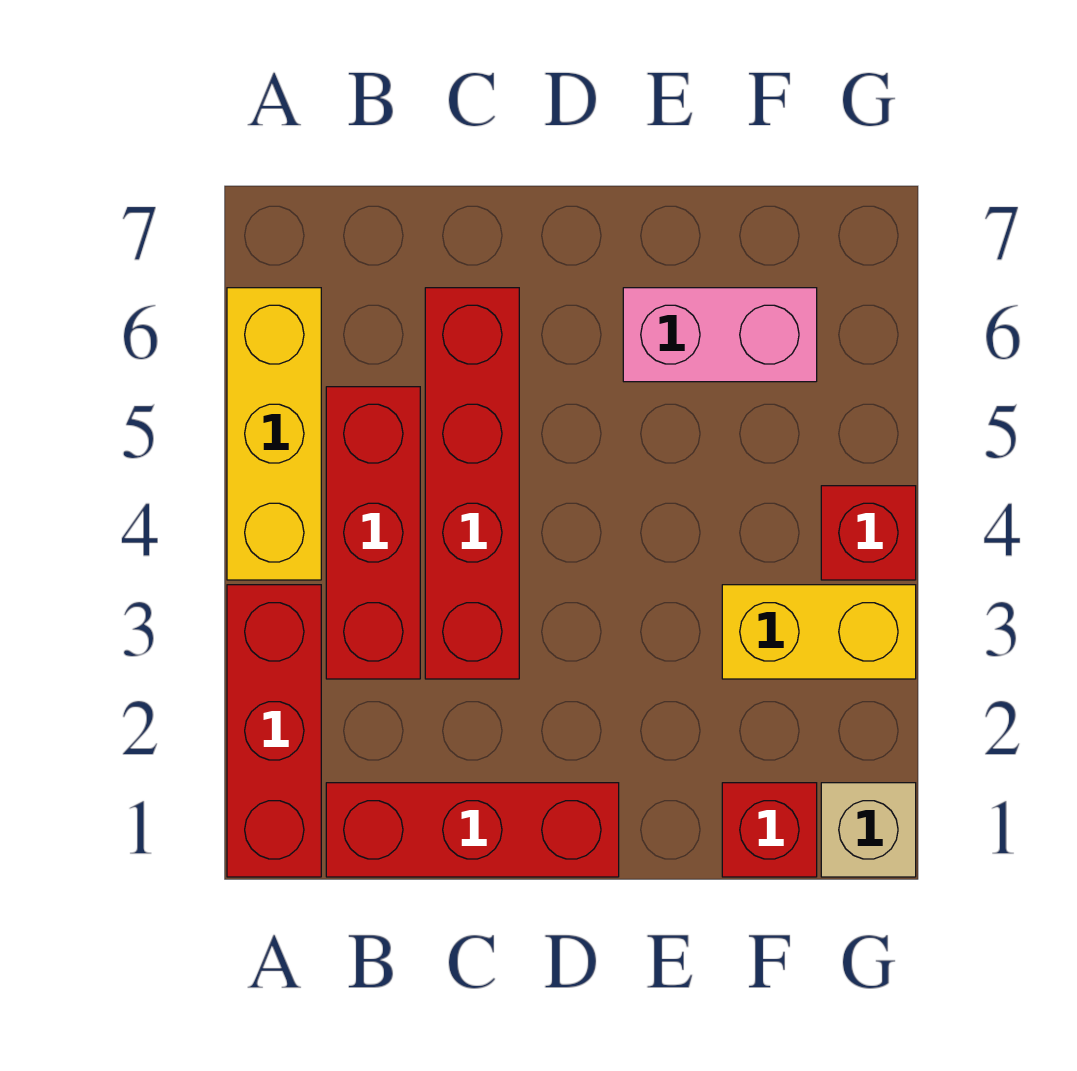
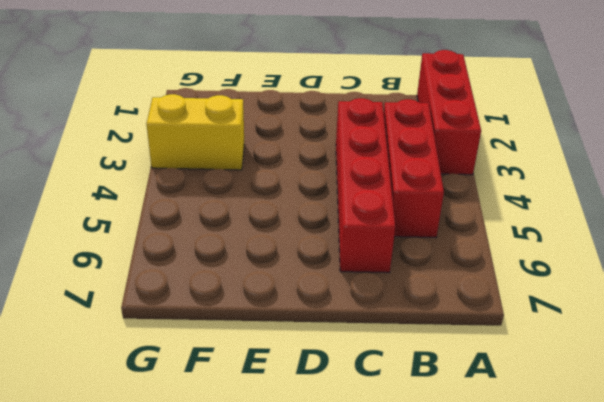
none -> yellow 1x3 brick [227,288,321,580]
none -> red 1x3 brick [326,783,619,877]

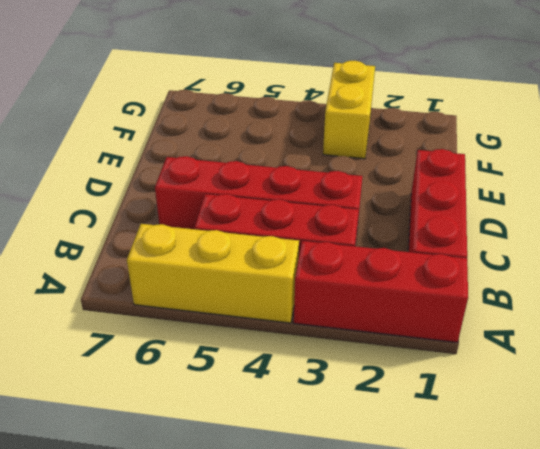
none -> pink 1x2 brick [623,288,817,382]
none -> red 1x1 brick [722,783,817,877]

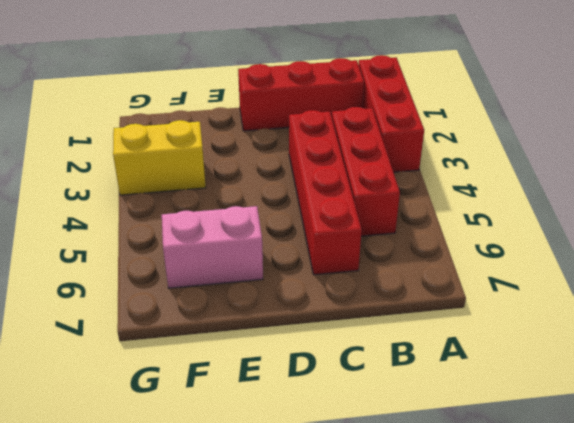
none -> yellow 1x3 brick [227,288,321,580]
none -> red 1x1 brick [722,783,817,877]

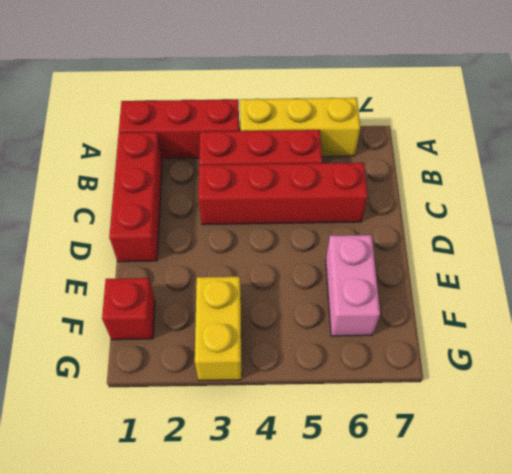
none -> tan 1x1 brick [821,783,916,877]
none -> red 1x1 brick [821,486,916,580]

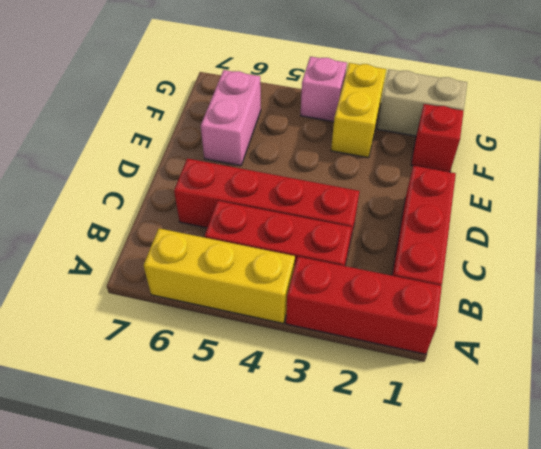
tan 1x2 brick [377,69,467,136] -> tan 1x1 brick [821,783,916,877]
pink 1x1 brick [301,57,347,122] -> red 1x1 brick [821,486,916,580]

